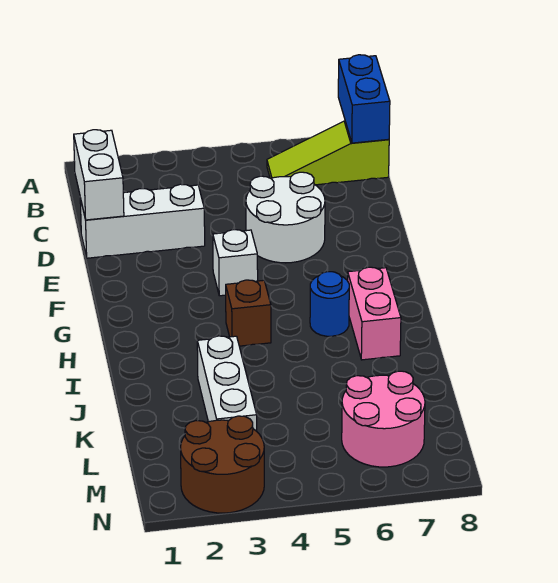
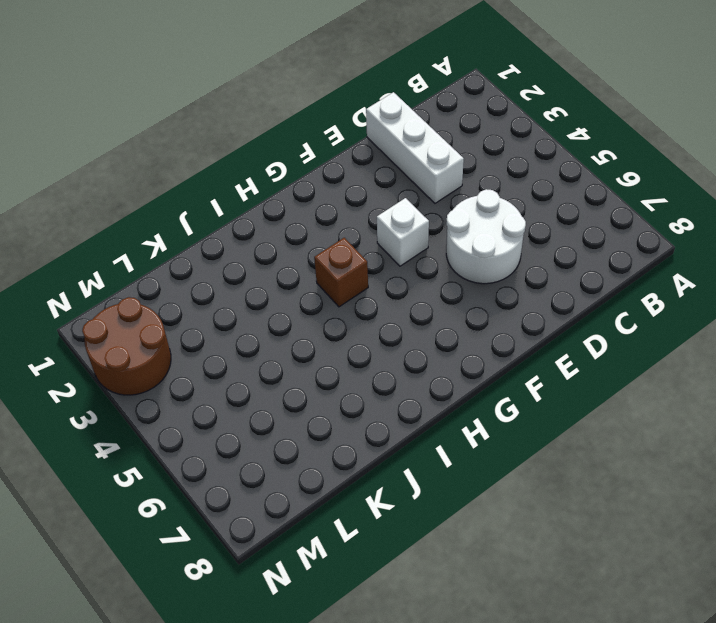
none -> lime 1x3 slope [267,121,389,185]
none -> blue 1x1 round brick [310,272,349,336]
none -> pink 1x2 brick [348,267,401,360]

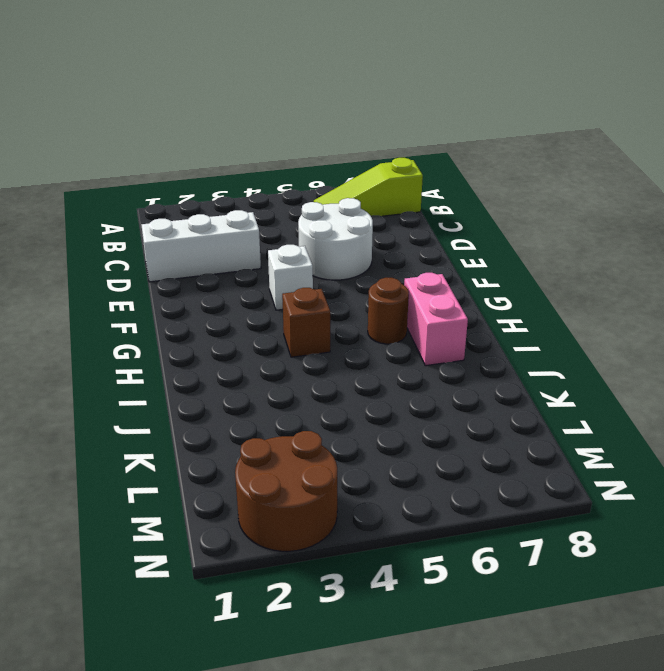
brown 1x1 round brick [368,278,409,344] -> blue 1x1 round brick [310,272,349,336]
none -> white 1x3 brick [197,336,257,431]
none -> pink 2x2 round brick [342,371,425,467]
none -> blue 1x2 brick [338,55,390,143]

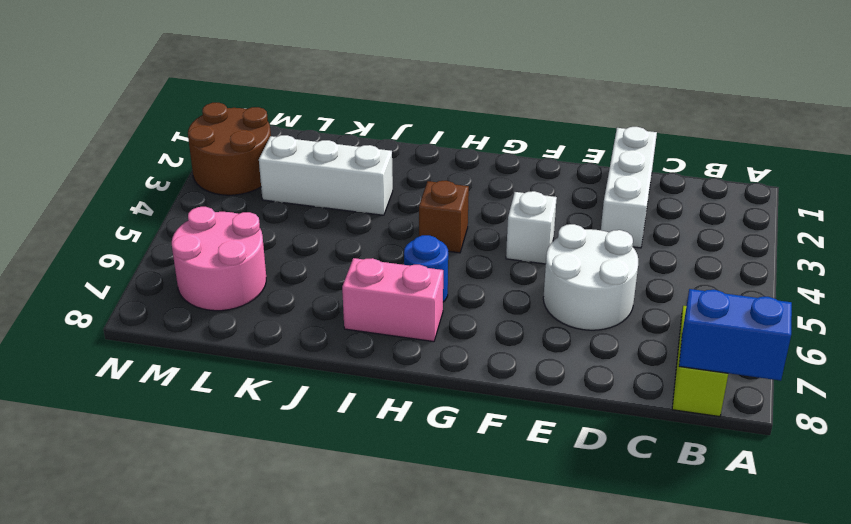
none -> white 1x2 brick [74,130,124,220]

